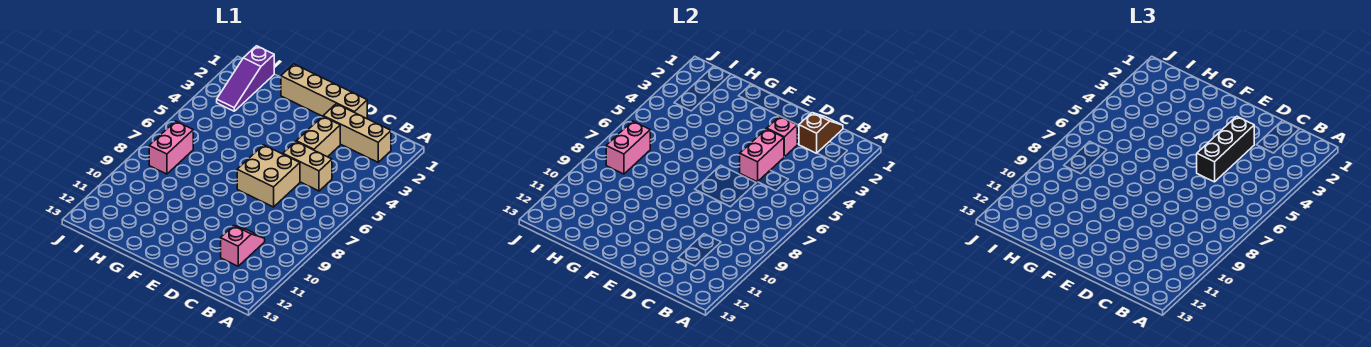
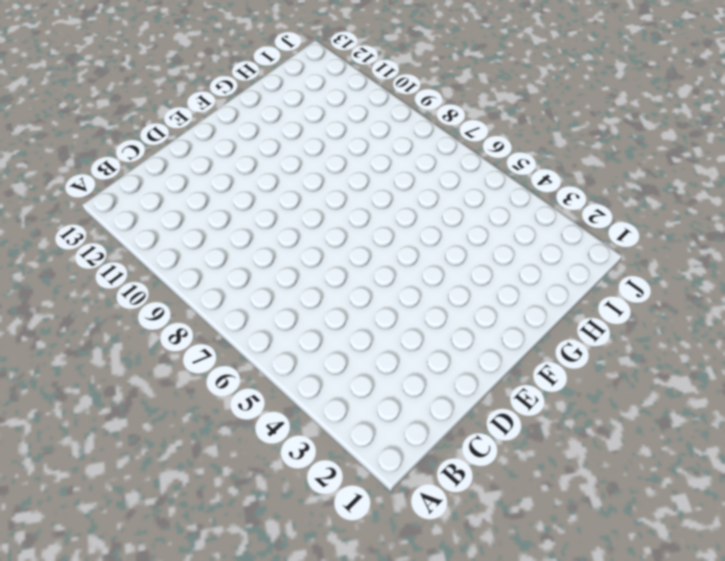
none -> tan 1x3 brick [323,104,391,162]
none -> tan 1x2 brick [283,141,332,191]
none -> pink 1x2 slope [221,226,265,266]

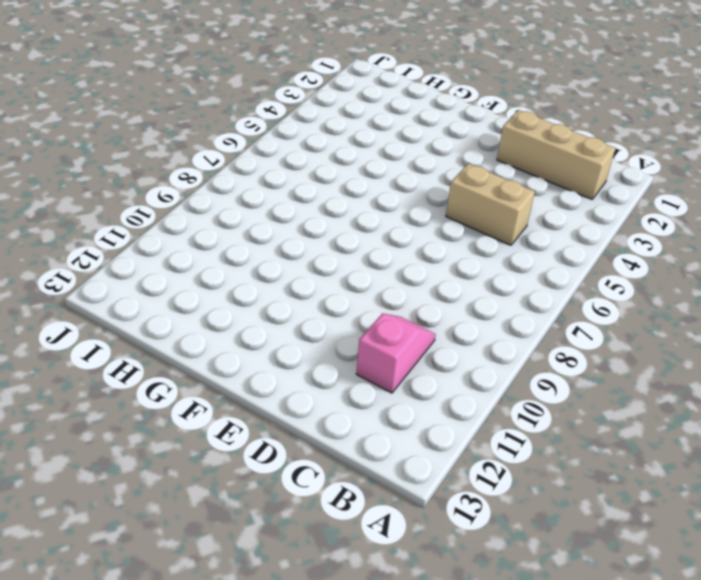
none -> tan 1x4 brick [281,64,367,119]
none -> tan 1x2 brick [296,116,340,157]
none -> tan 2x2 brick [237,145,300,207]

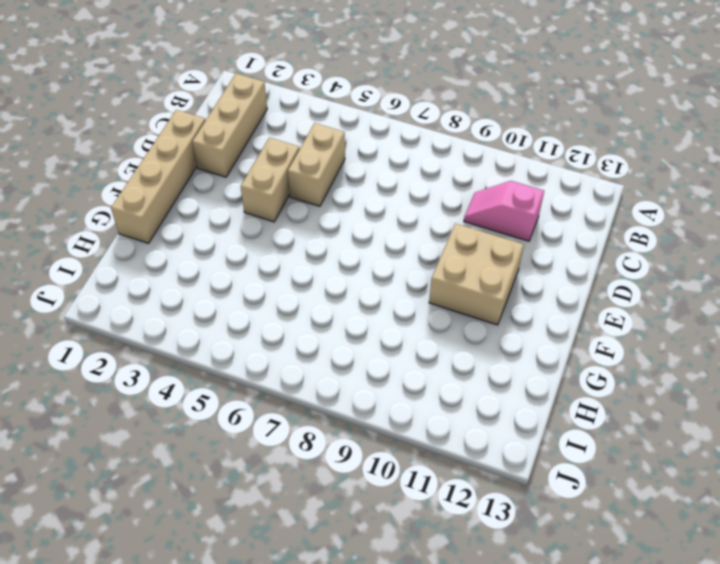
tan 1x2 brick [241,138,300,222] -> tan 1x2 brick turned to [296,116,340,157]
tan 2x2 brick [429,223,524,325] -> tan 2x2 brick moved to [237,145,300,207]
none -> purple 1x3 slope [217,46,274,111]
none -> pink 1x2 brick [149,121,193,174]
none -> brown 1x2 slope [799,113,843,153]

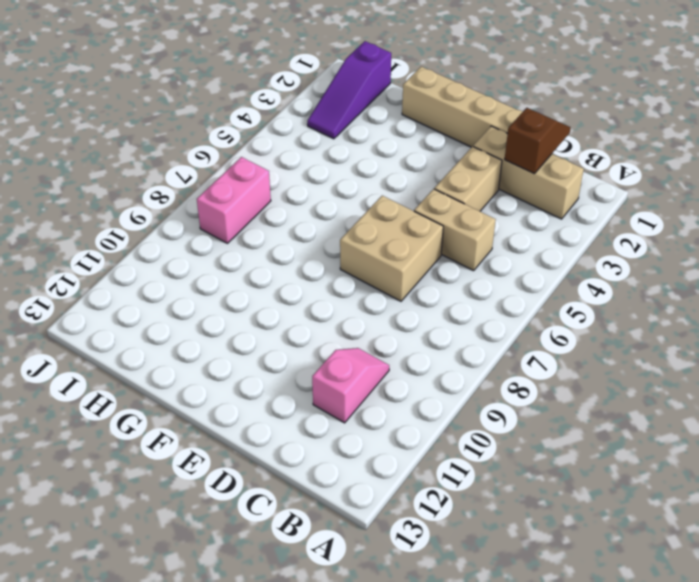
none -> pink 1x1 brick [767,116,797,157]
none -> pink 1x2 brick [740,129,784,182]
none -> pink 1x2 brick [606,121,650,174]

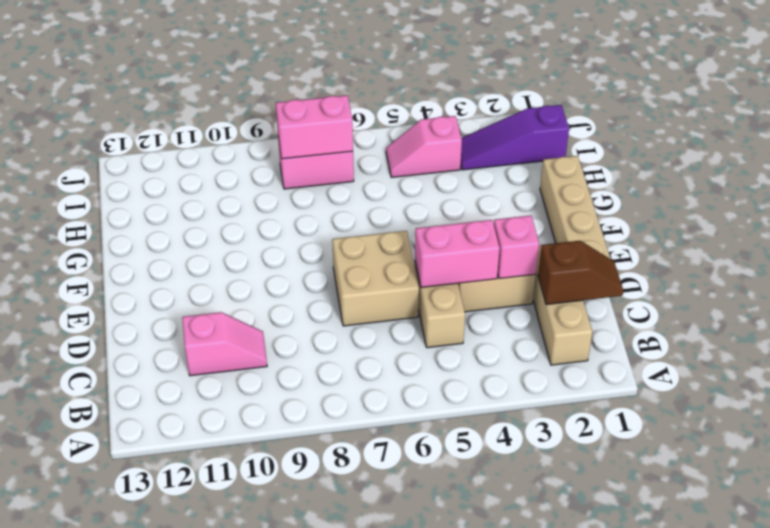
pink 1x2 slope [386,116,462,178] -> none
none -> black 1x3 brick [1197,116,1254,182]

